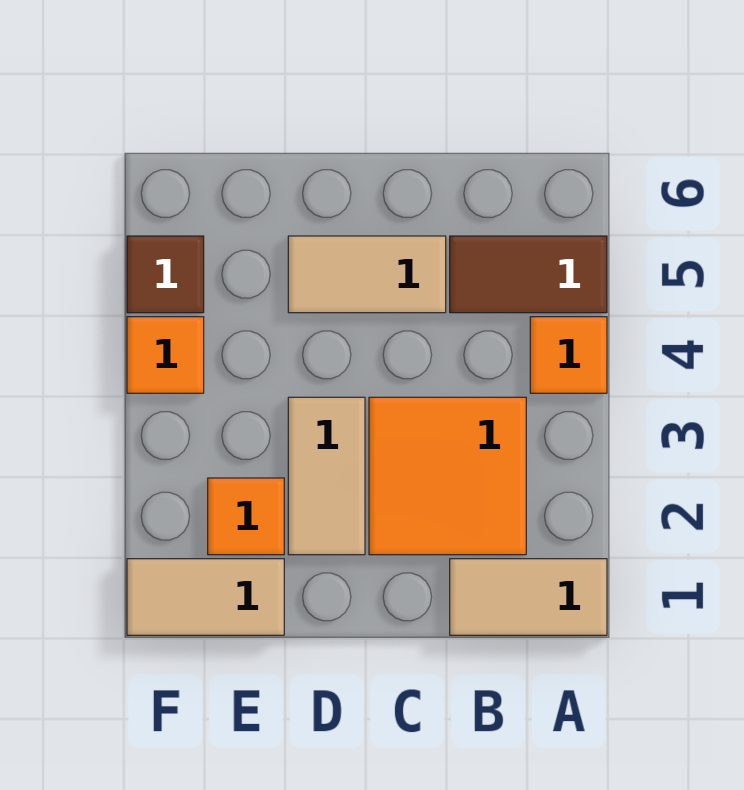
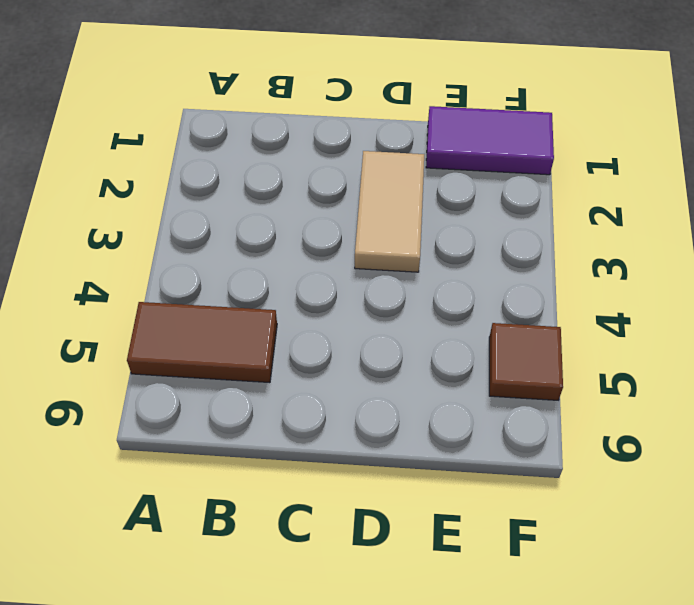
purple 1x2 tile [426,106,554,175] -> tan 1x2 tile [127,559,284,635]
none -> tan 1x2 tile [450,559,607,635]
none -> orange 1x1 tile [530,317,607,393]

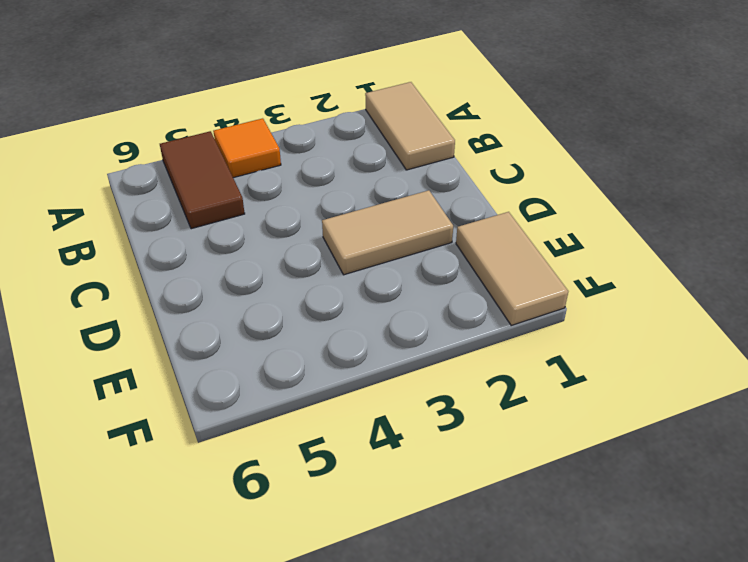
none -> orange 2x2 tile [369,397,526,555]
none -> tan 1x2 tile [288,236,446,313]

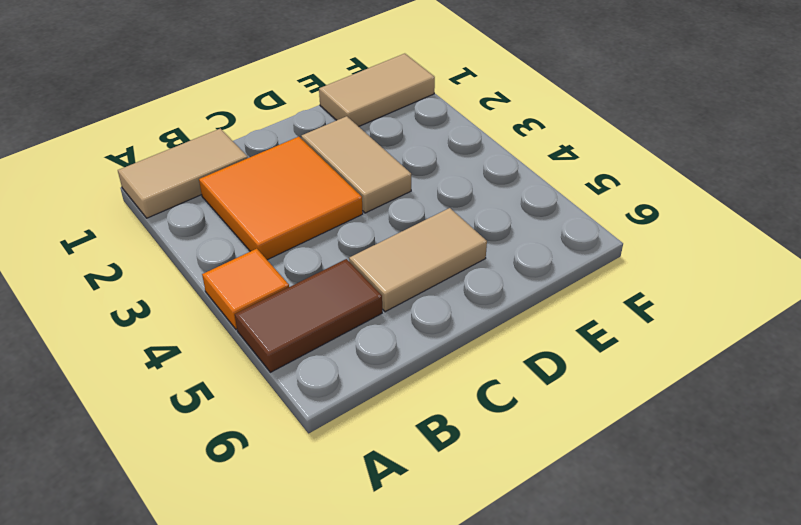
none -> orange 1x1 tile [208,478,284,555]
none -> orange 1x1 tile [127,317,204,393]

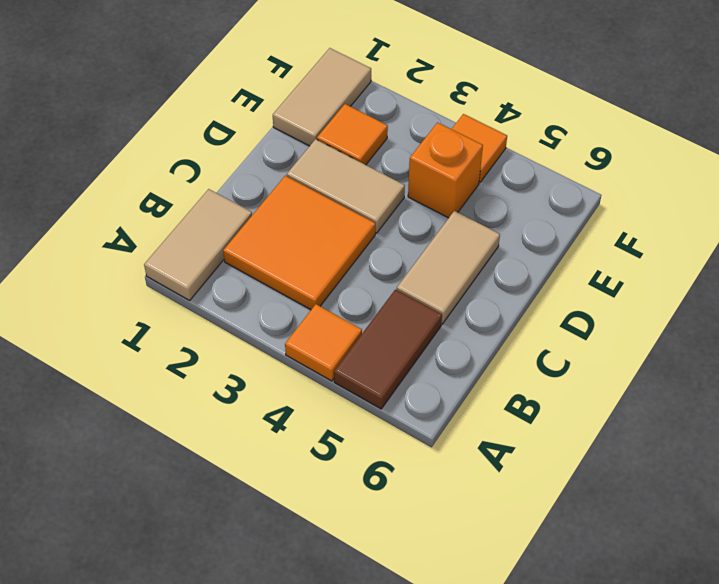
orange 1x1 brick [408,123,483,218] -> none
none -> brown 1x1 tile [127,236,204,313]

